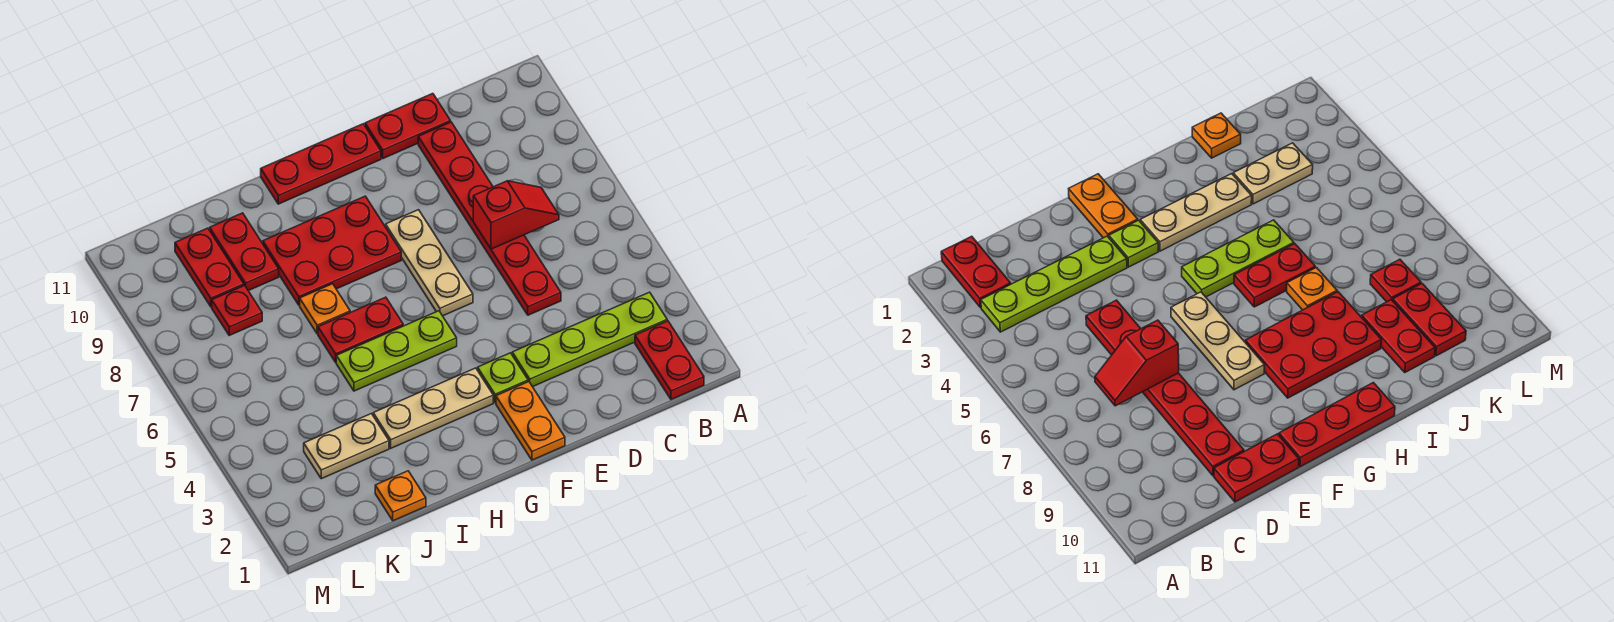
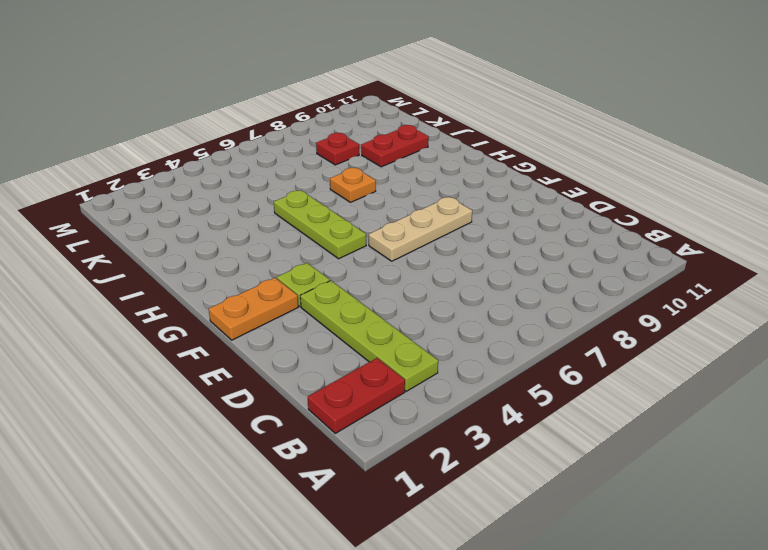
none -> red 1x6 plate [418,122,561,315]
none -> red 1x2 plate [365,94,451,158]
none -> red 1x3 plate [261,124,381,204]

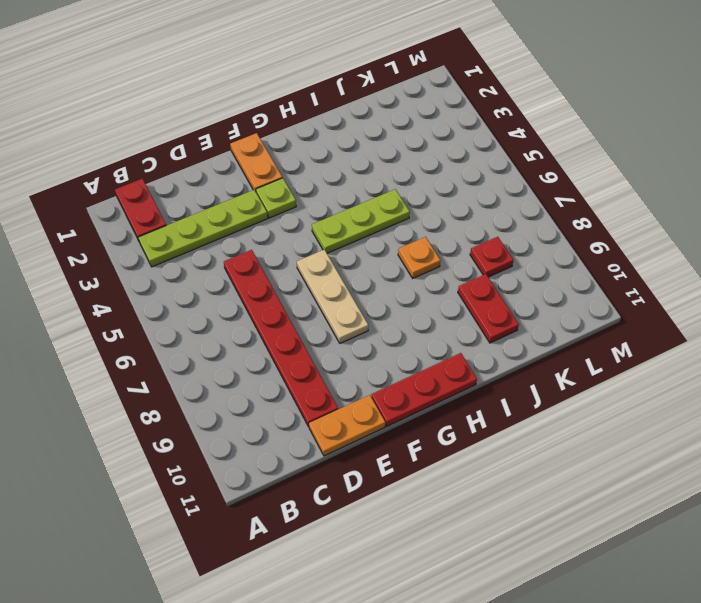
orange 1x2 plate [309,395,385,456] -> red 1x2 plate [365,94,451,158]
none -> tan 1x3 plate [373,368,493,448]
none -> red 2x3 plate [263,196,401,305]
none -> red 1x2 plate [318,297,403,362]

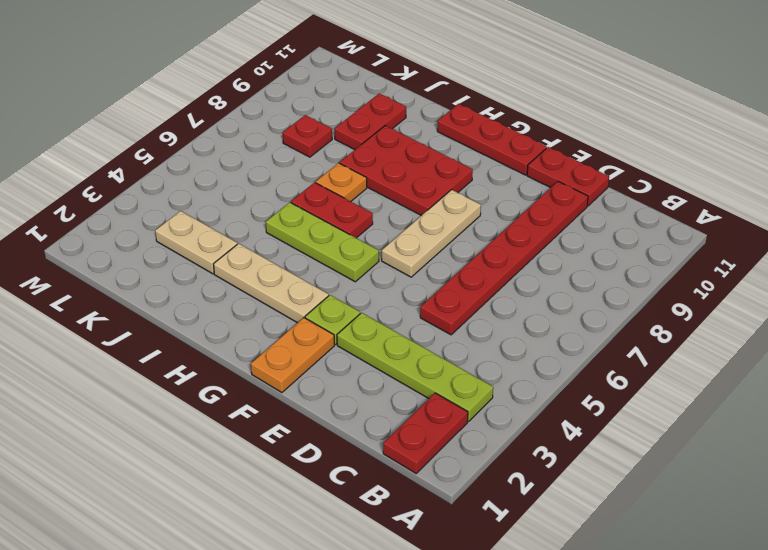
none -> orange 1x1 plate [375,471,426,521]
none -> red 1x2 plate [175,228,244,307]
none -> red 1x2 slope [473,181,559,249]

